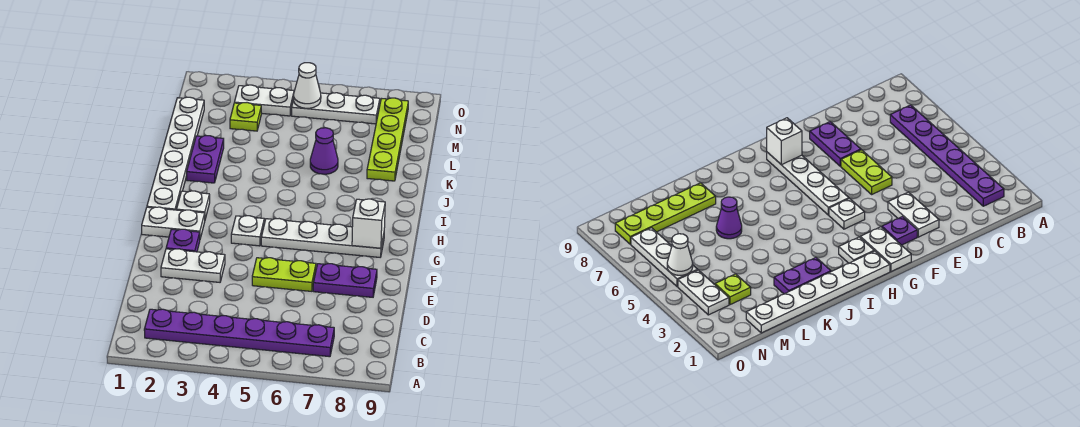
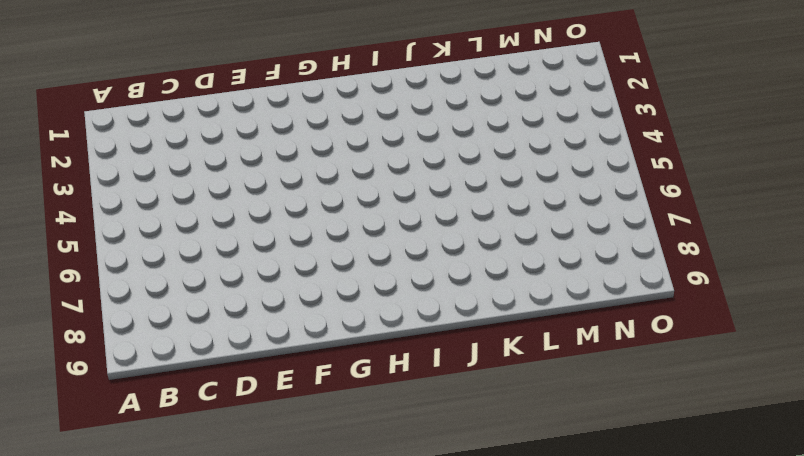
none -> purple 1x6 plate [144,309,334,357]
none -> white 1x2 plate [161,249,225,282]
none -> lime 1x2 plate [252,258,316,291]

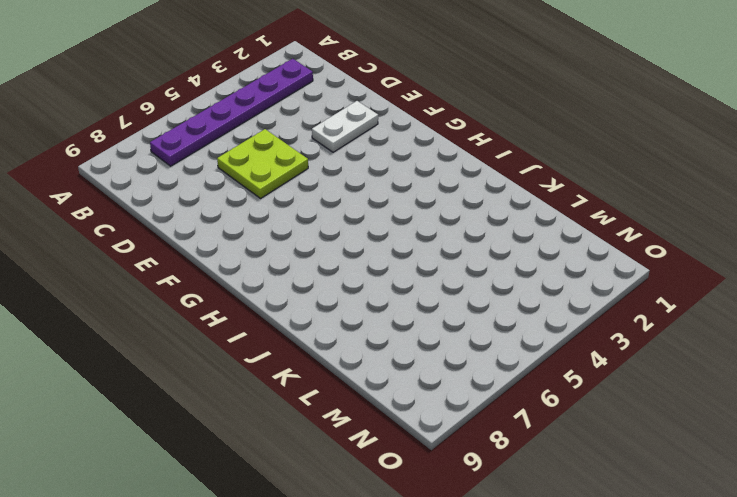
lime 2x2 plate [217,129,308,198] -> lime 1x2 plate [252,258,316,291]
none -> purple 1x2 plate [313,264,377,297]
none -> purple 1x1 plate [166,229,200,252]
none -> white 1x2 plate [142,207,205,238]

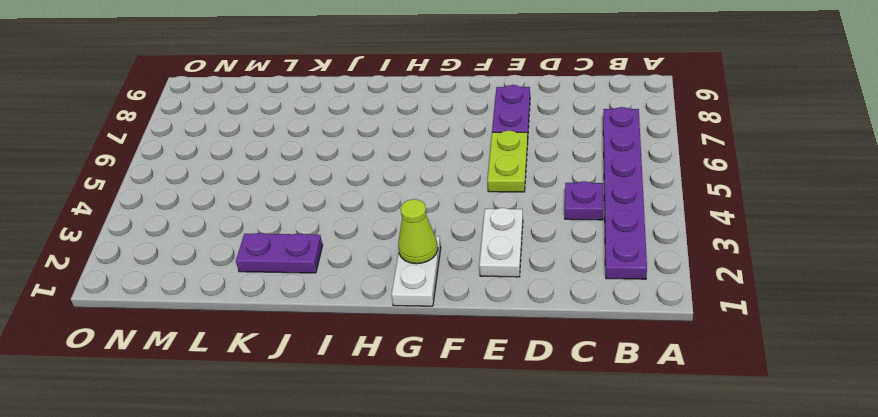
purple 1x1 plate [565,181,603,220] -> purple 1x1 plate moved to [166,229,200,252]
lime 1x1 cone [398,199,438,264] -> none
none -> white 1x1 plate [231,216,264,246]
none -> white 1x4 plate [261,219,384,257]
none -> white 1x6 plate [147,97,204,210]

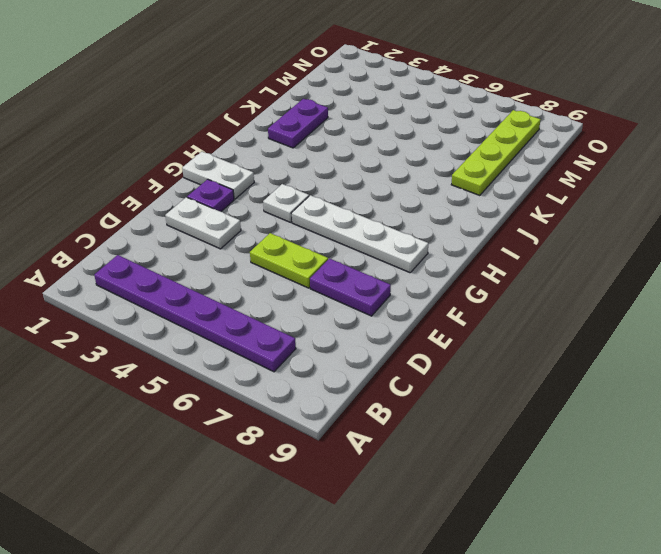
none -> white 1x6 plate [147,97,204,210]
none -> white 1x1 plate [177,191,210,219]
none -> purple 1x1 cone [310,128,338,174]

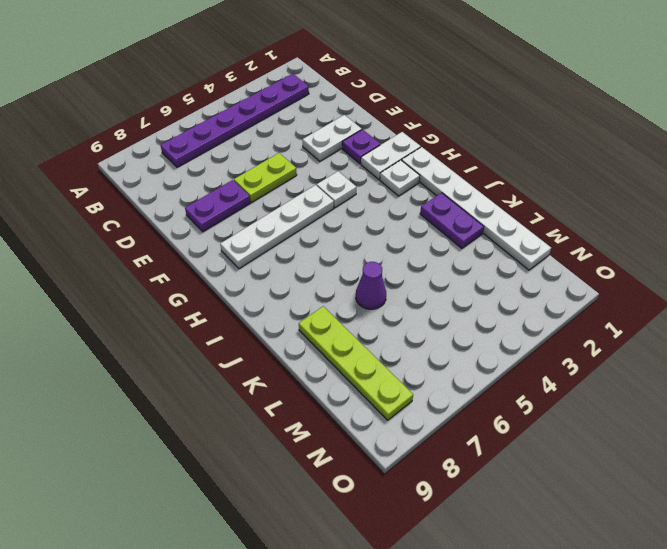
none -> lime 1x1 plate [230,103,261,131]
none -> white 1x2 plate [234,85,294,116]
none -> white 1x3 plate [292,93,380,124]

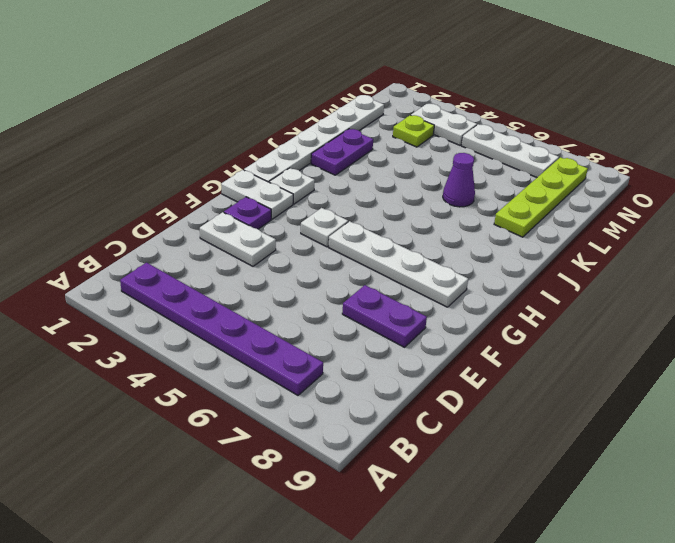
none -> lime 1x2 plate [252,258,316,291]
none -> white 1x1 brick [352,199,385,248]
none -> white 1x1 cone [294,63,321,108]

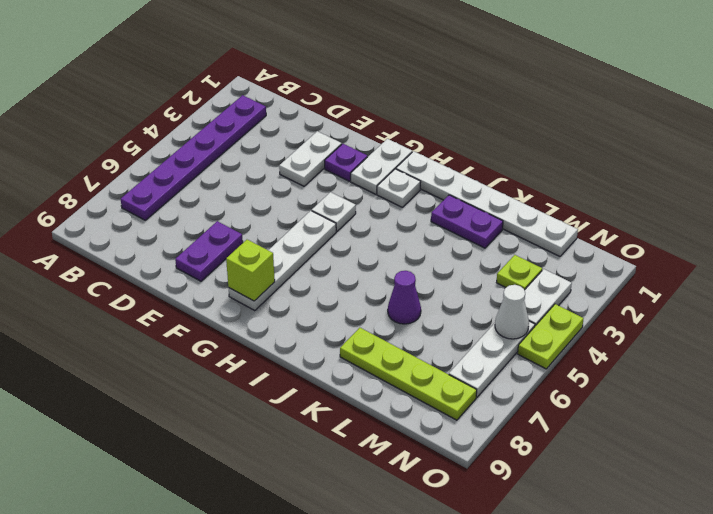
lime 1x1 brick [226,240,275,301] -> white 1x1 brick [352,199,385,248]
lime 1x2 plate [518,304,584,369] -> lime 1x2 plate moved to [252,258,316,291]

